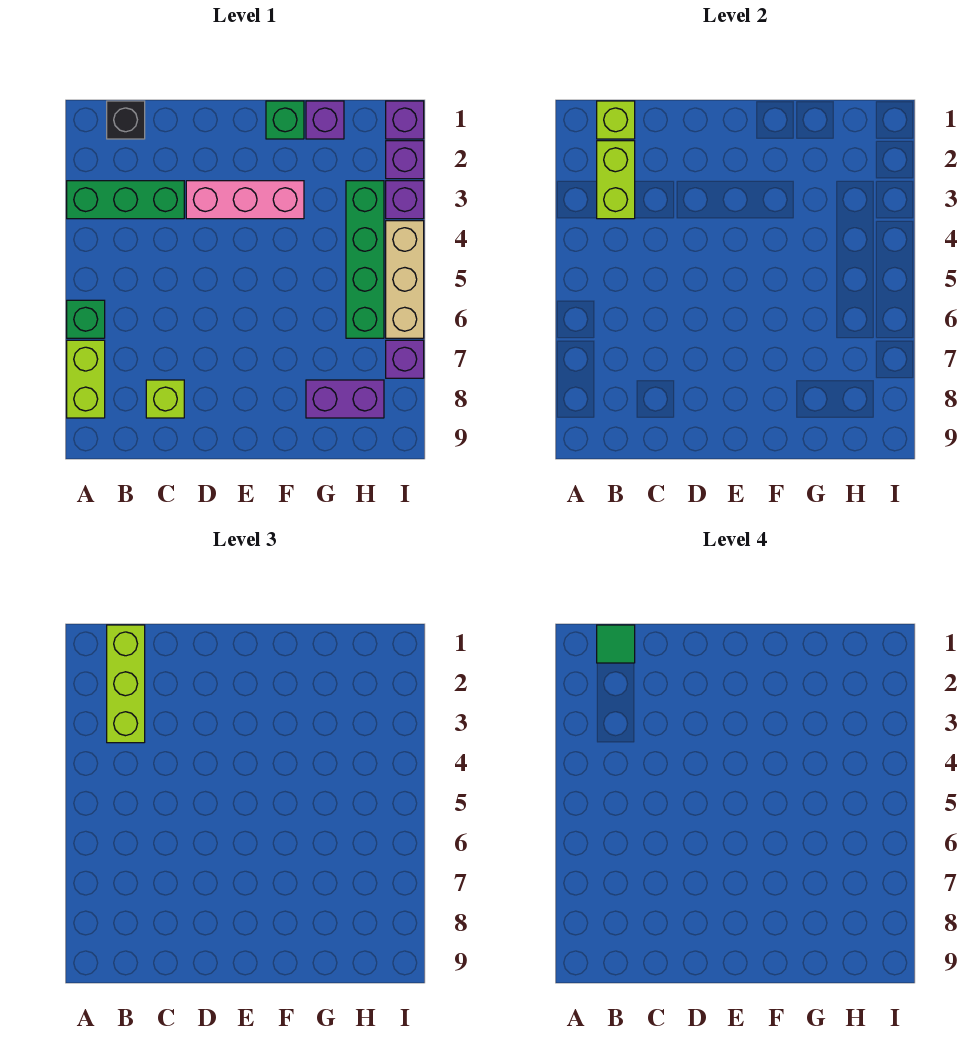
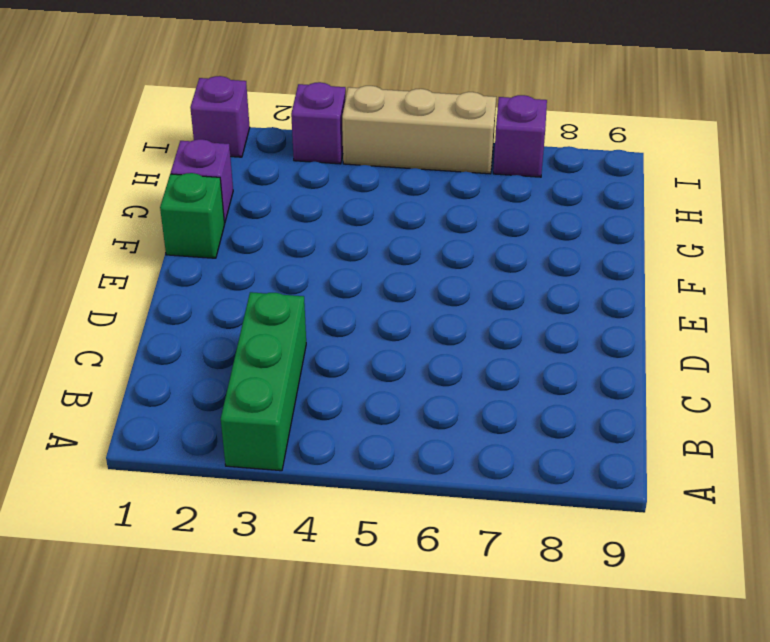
none -> green 1x1 brick [67,300,105,338]
none -> lime 1x2 brick [67,340,105,418]
none -> black 1x1 brick [107,101,145,139]

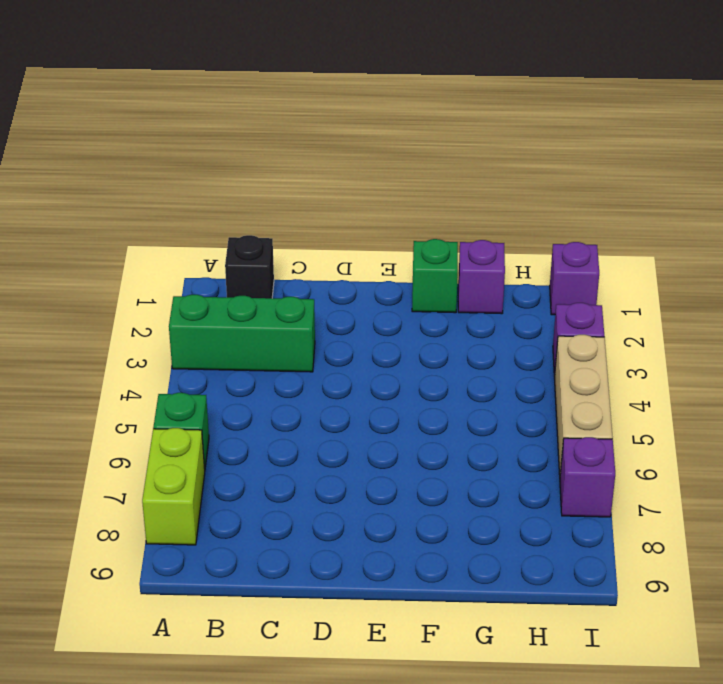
none -> lime 1x1 brick [146,380,184,418]
none -> pink 1x3 brick [186,181,304,219]
none -> purple 1x2 brick [306,380,384,418]

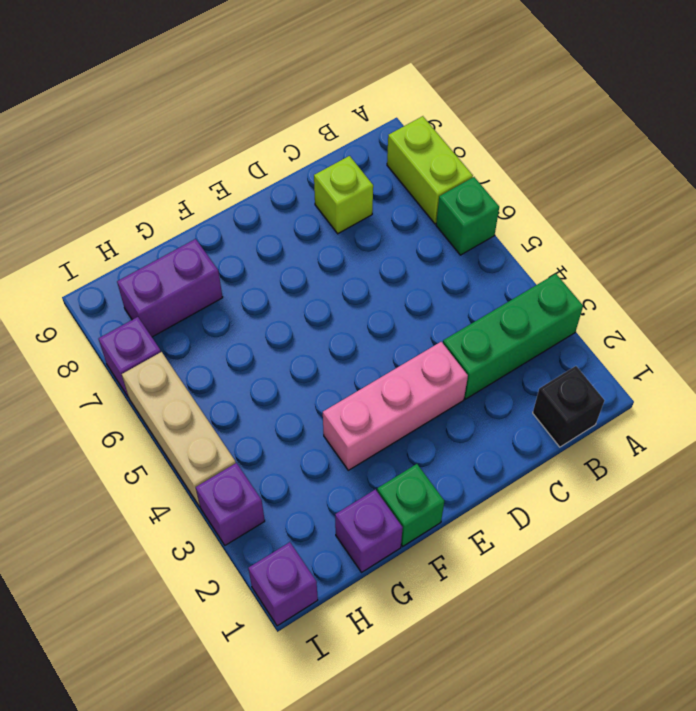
none -> green 1x4 brick [346,181,384,338]
none -> purple 1x1 brick [386,141,424,179]
none -> lime 1x1 brick [597,101,635,139]

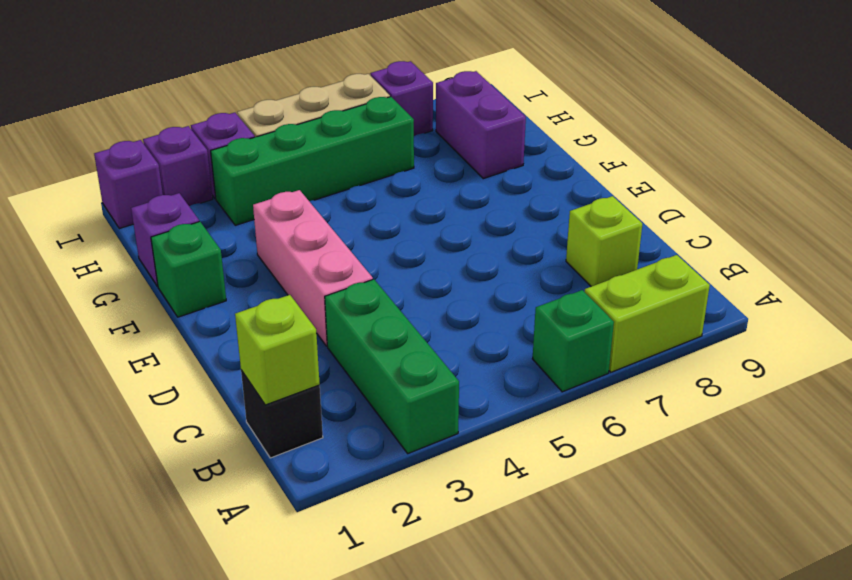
none -> lime 1x2 brick [597,141,635,219]
none -> lime 1x3 brick [107,625,145,743]
none -> green 1x1 tile [597,625,635,663]

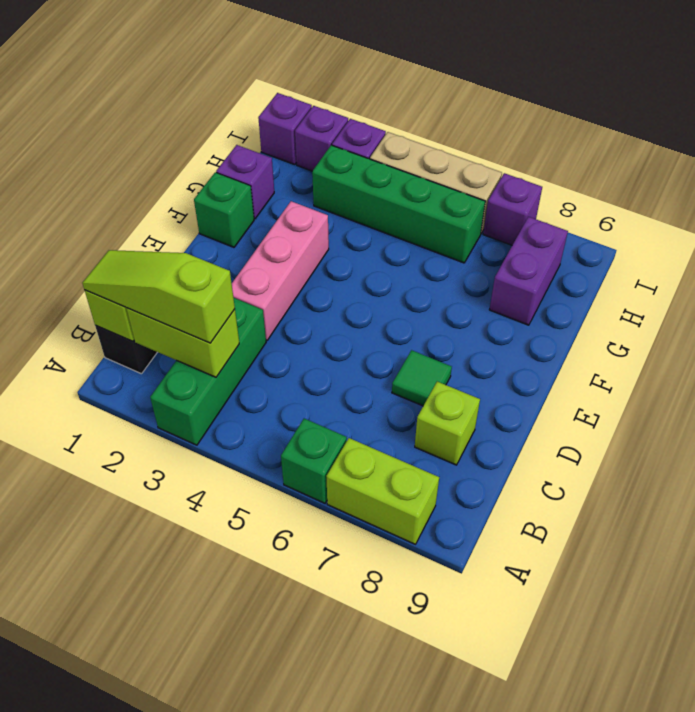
lime 1x3 slope [82,250,235,343] -> lime 1x3 brick [107,625,145,743]
green 1x1 tile [392,350,452,406] -> green 1x1 tile moved to [597,625,635,663]

